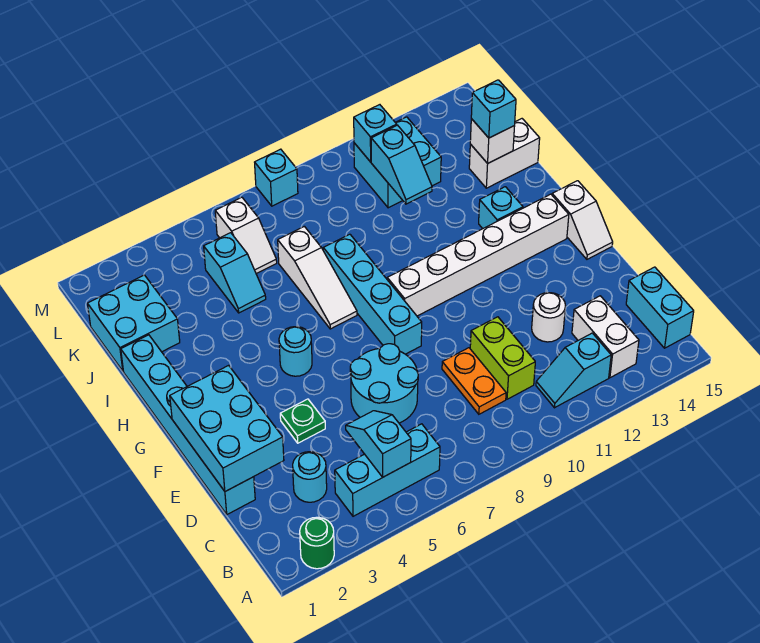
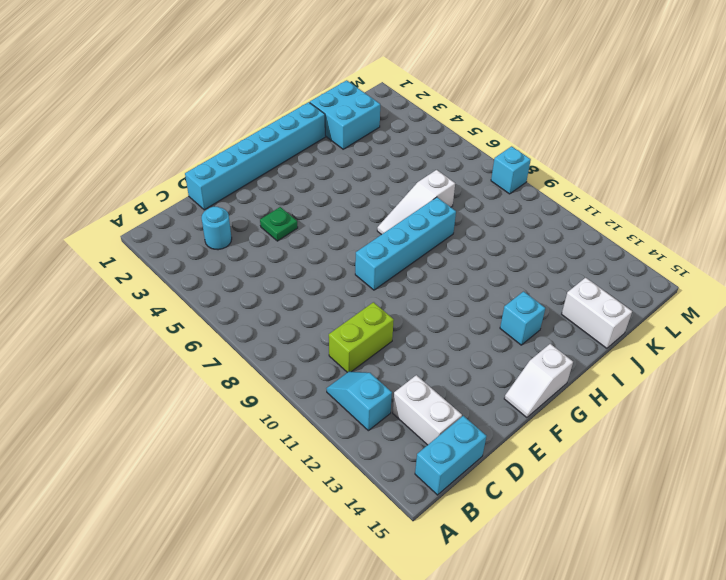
white 1x2 brick [393,375,462,445] -> white 1x2 brick turned to [572,296,639,378]
none -> green 1x1 round brick [300,517,334,569]
none -> cyan 1x3 brick [335,424,440,516]
none -> orange 1x2 plate [442,348,506,414]
none -> cyan 2x2 round brick [350,344,418,423]

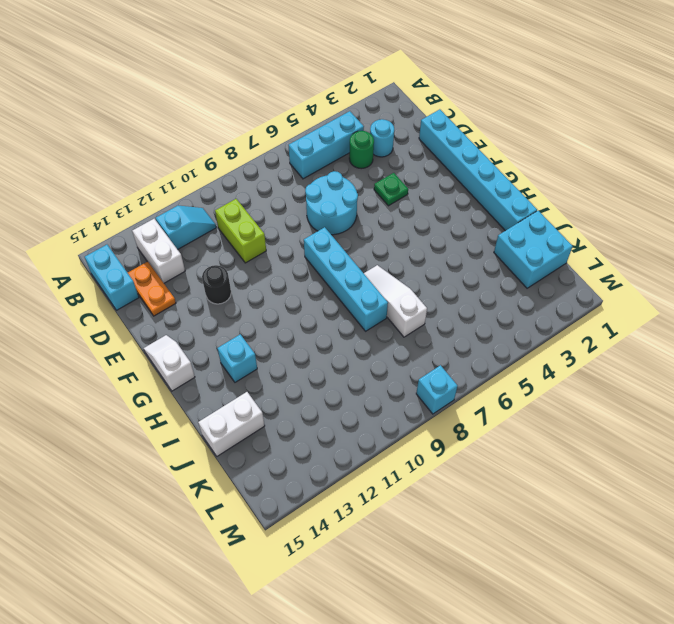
green 1x1 round brick [349,131,374,169] -> green 1x1 round brick moved to [300,517,334,569]
orange 1x2 plate [128,262,176,316] -> orange 1x2 plate moved to [442,348,506,414]
black 1x1 round brick [202,265,231,304] -> none
none -> white 1x1 round brick [532,293,565,342]
none -> cyan 1x1 round brick [279,327,312,376]
none -> white 1x6 brick [387,194,569,316]
none -> cyan 1x2 slope [204,233,266,313]

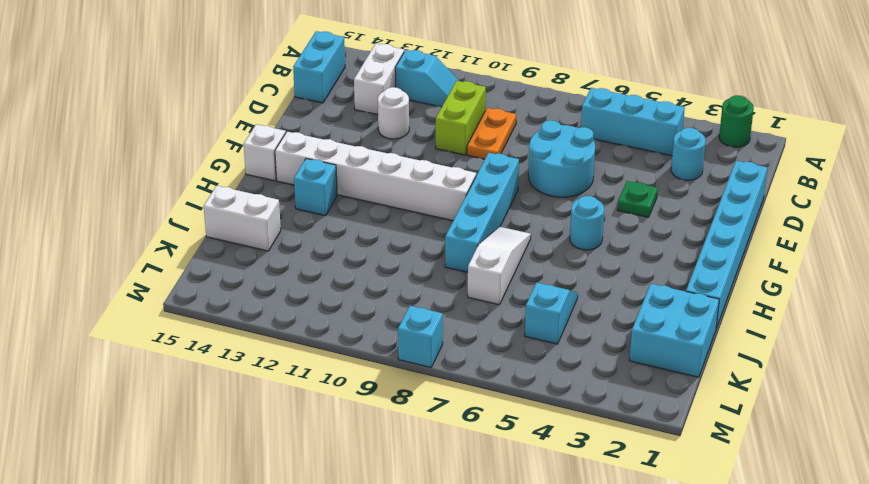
none -> white 1x2 slope [215,197,277,274]
none -> cyan 2x2 brick [354,117,441,208]
none -> cyan 1x2 slope [346,411,411,477]
none -> cyan 2x3 brick [170,365,284,491]

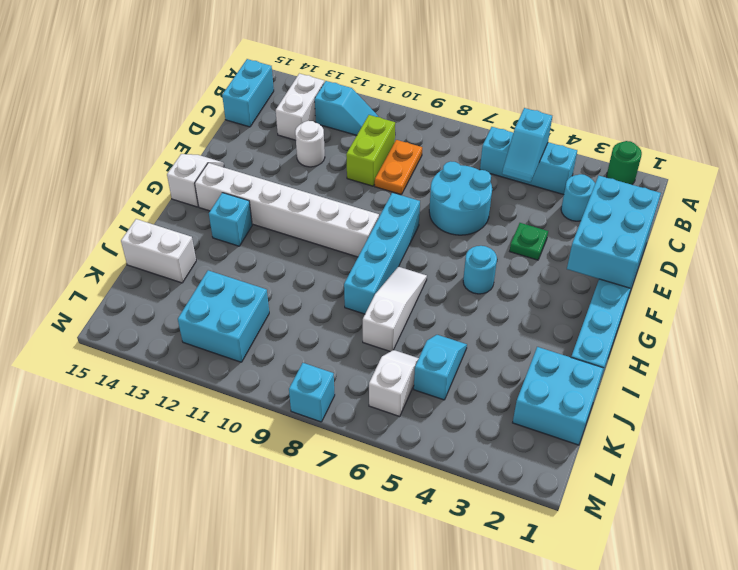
none -> cyan 1x2 slope [371,125,432,204]
none -> white 1x1 brick [470,119,515,163]
none -> cyan 1x1 brick [354,105,397,162]
none -> cyan 1x1 brick [471,80,516,138]

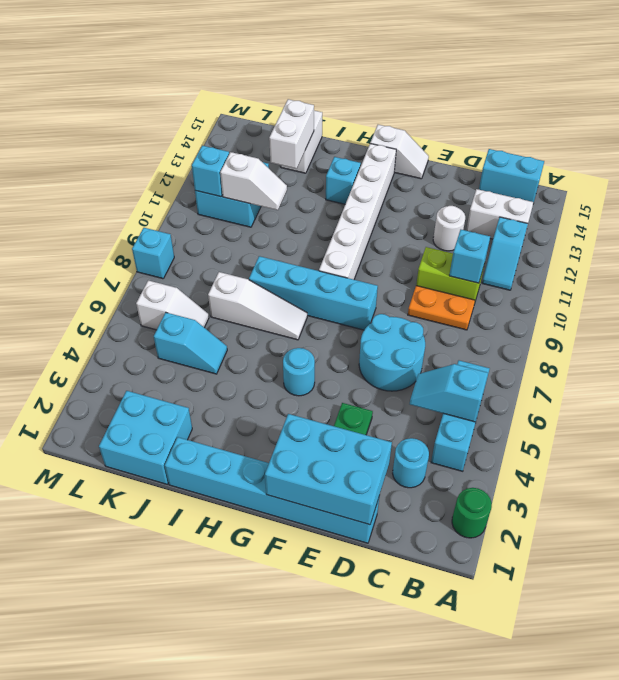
cyan 1x1 brick [449,230,490,283] -> cyan 1x1 brick moved to [471,80,516,138]
white 1x2 slope [220,152,287,210] -> cyan 1x2 slope [371,125,432,204]
white 1x2 brick [269,99,314,169] -> white 1x1 brick [470,119,515,163]

